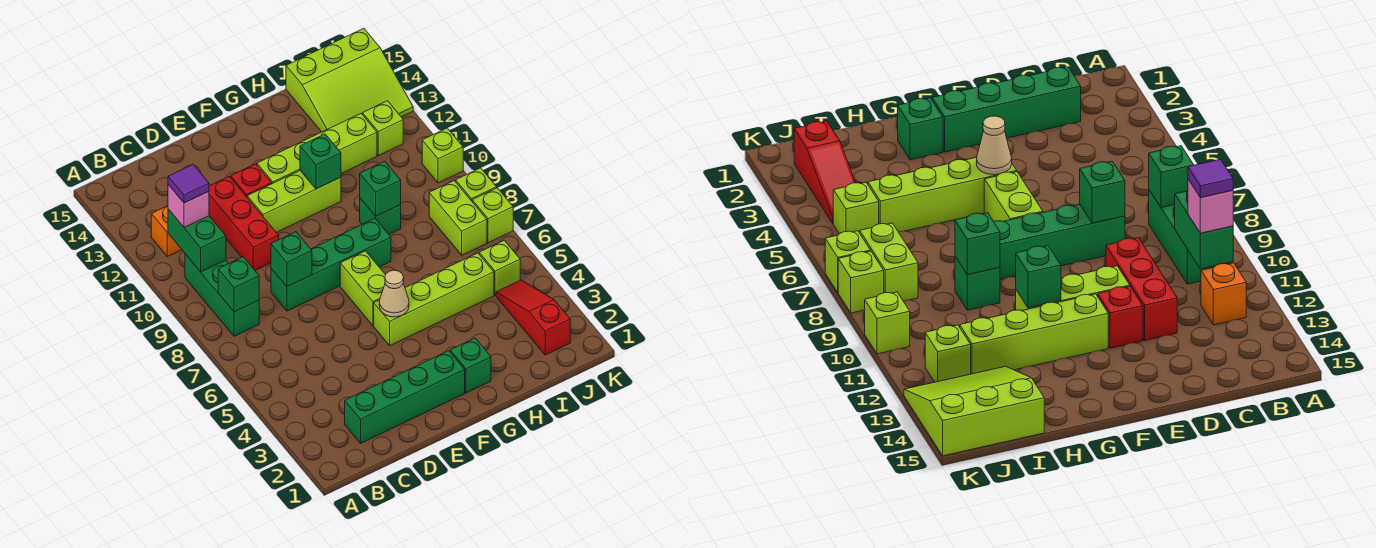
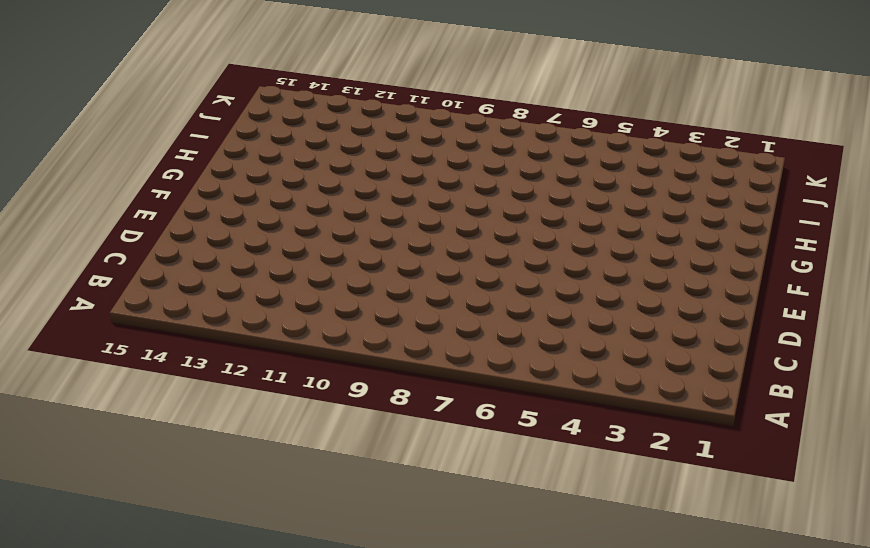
none -> green 1x3 brick [185,254,259,336]
none -> orange 1x1 brick [151,206,182,257]
none -> green 1x4 brick [345,351,465,443]

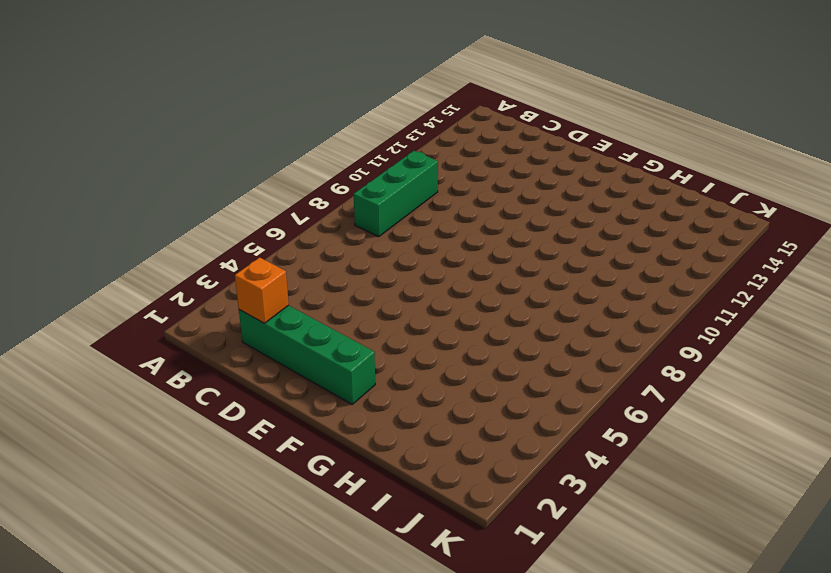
orange 1x1 brick [235,257,289,323] -> orange 1x1 brick moved to [151,206,182,257]
none -> green 1x4 brick [271,219,391,311]
none -> red 1x3 brick [209,177,279,270]
none -> lime 1x3 brick [247,171,341,232]

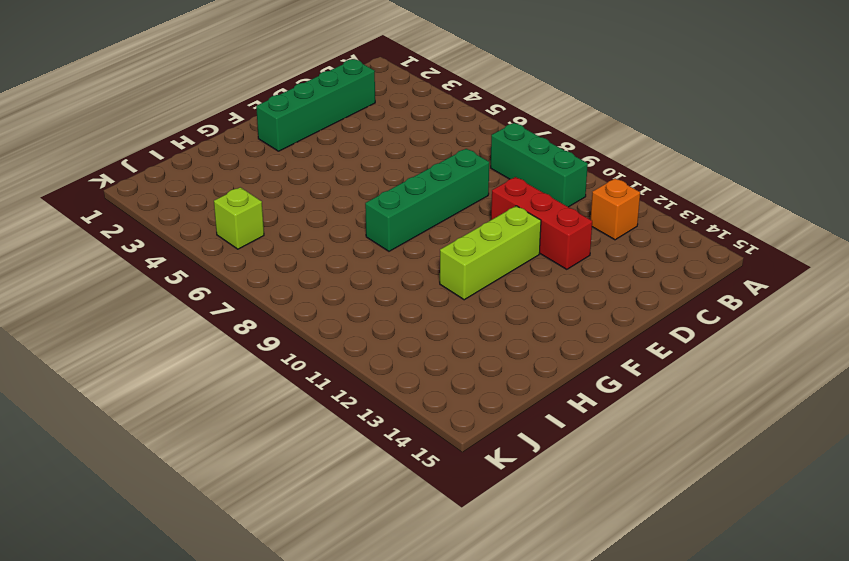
none -> red 1x1 brick [231,164,272,197]
none -> lime 1x4 brick [374,253,494,345]
none -> lime 1x2 brick [340,251,386,326]

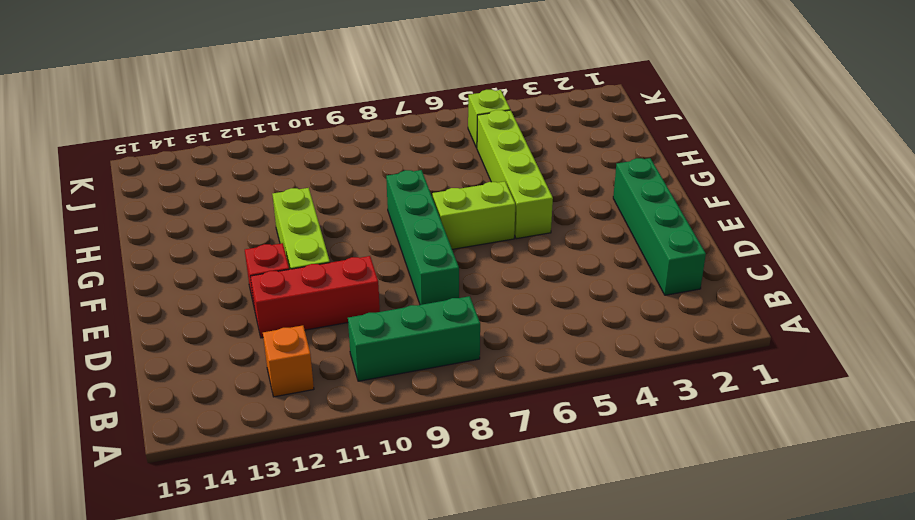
none -> lime 1x4 brick [257,114,377,184]
none -> green 1x1 brick [450,338,491,393]
none -> green 1x1 brick [360,198,401,234]

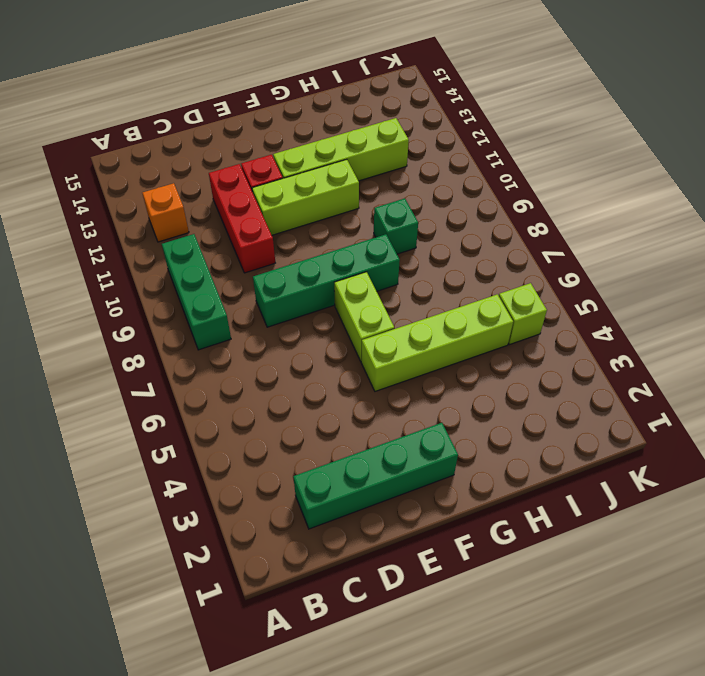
none -> green 1x1 brick [450,338,491,393]
none -> lime 3x3 slope [286,28,413,132]
none -> red 1x3 slope [496,280,570,355]

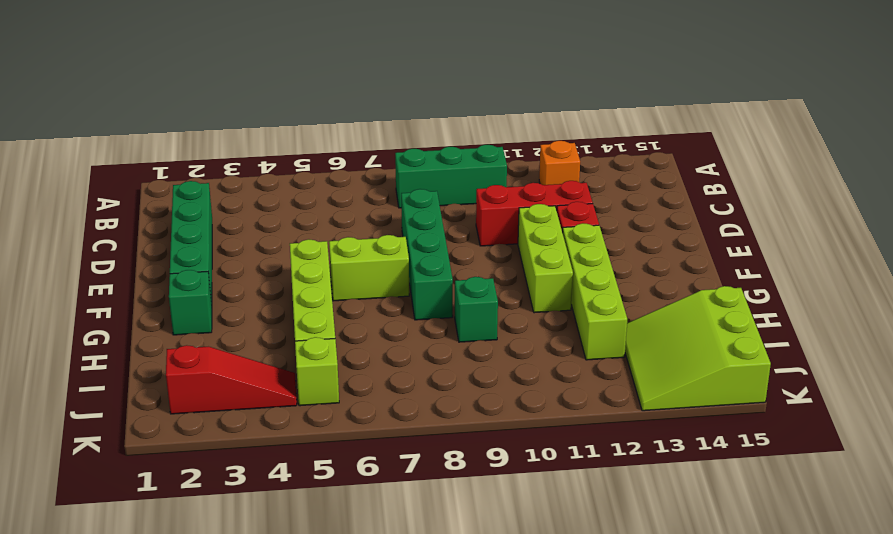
none -> lime 1x2 brick [429,181,487,255]
none -> lime 1x1 brick [362,101,403,156]
none -> lime 1x1 brick [472,188,513,243]

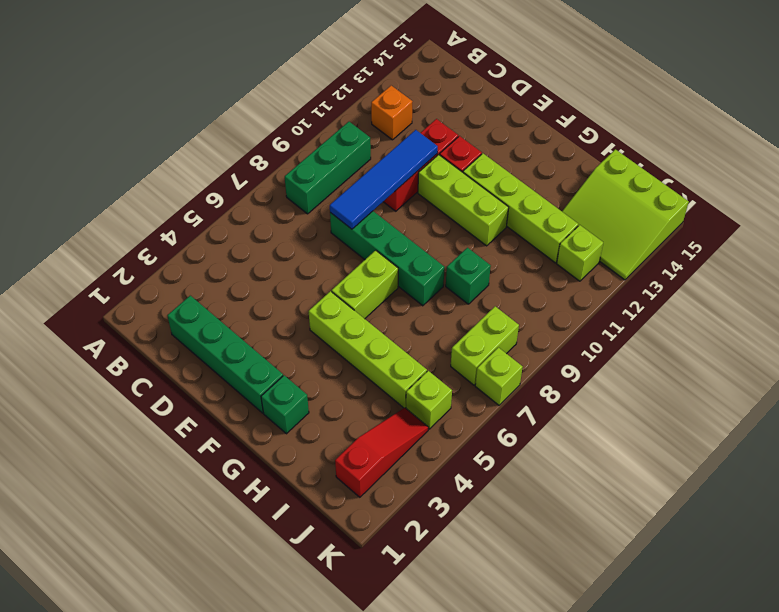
blue 1x4 tile [330,130,438,229] -> green 1x1 brick [271,232,312,287]
none -> lime 1x1 brick [456,168,497,201]
none -> lime 1x1 brick [422,128,463,183]
none -> green 1x1 brick [218,257,259,312]

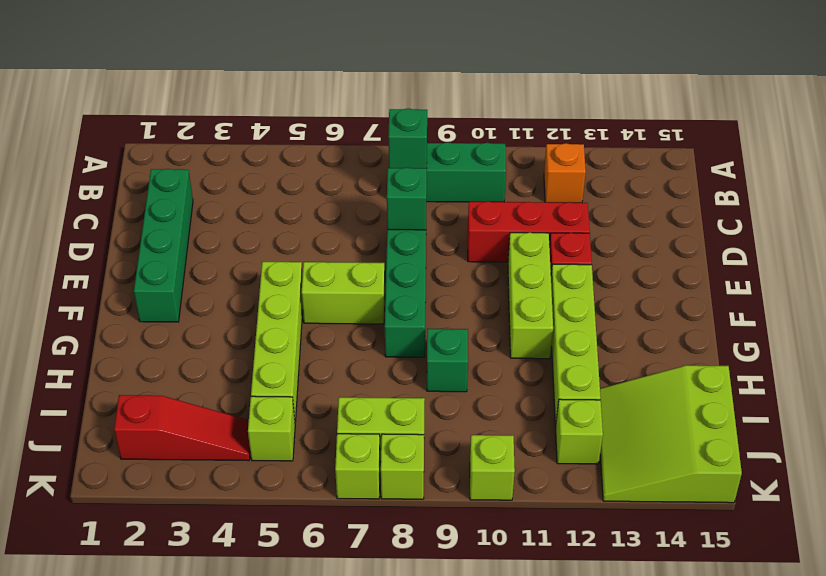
none -> green 1x1 brick [450,338,491,393]
none -> green 1x2 brick [168,209,226,272]
none -> tan 1x1 cone [379,270,409,317]

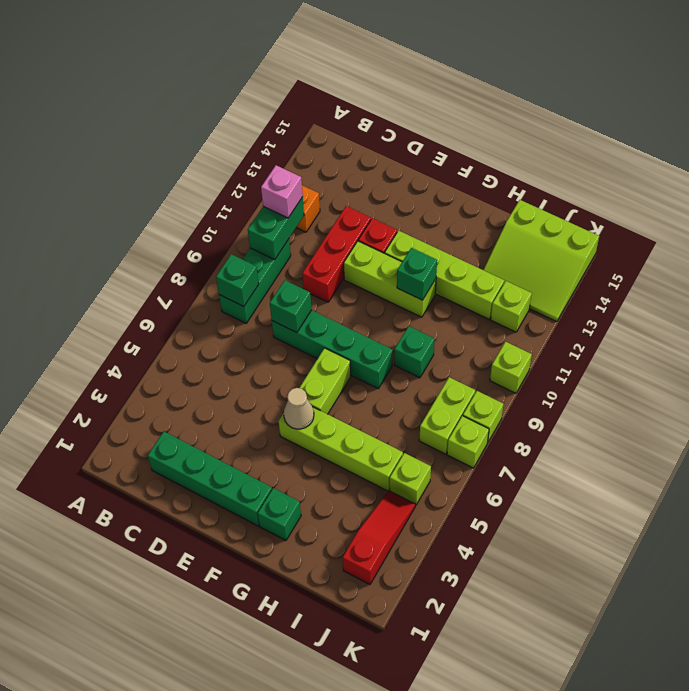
none -> green 1x1 brick [360,161,401,216]
none -> purple 1x1 tile [168,165,209,203]

